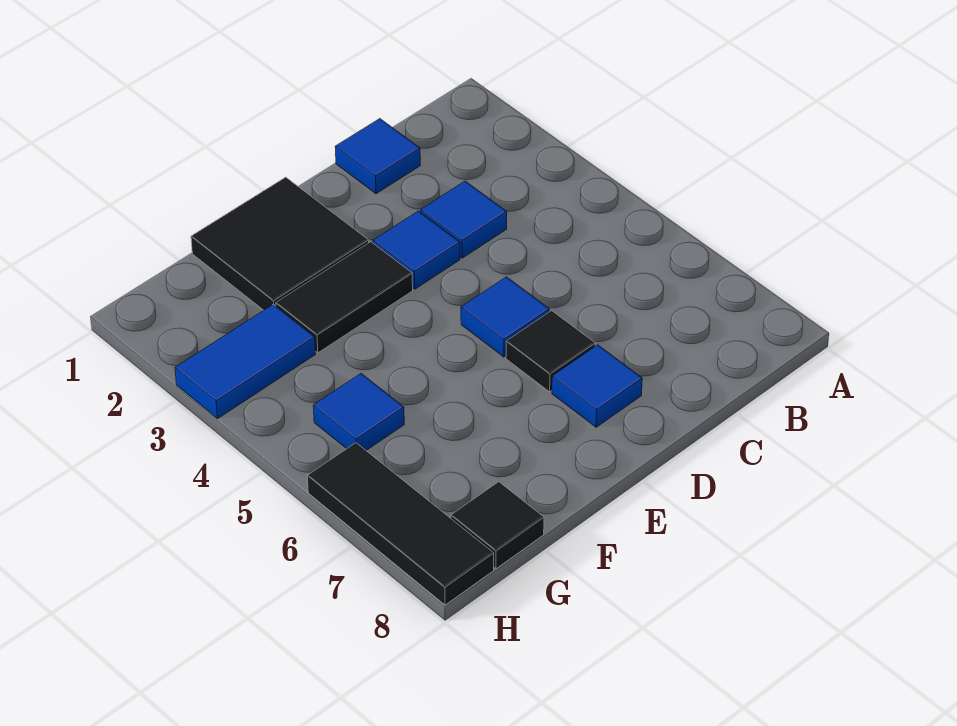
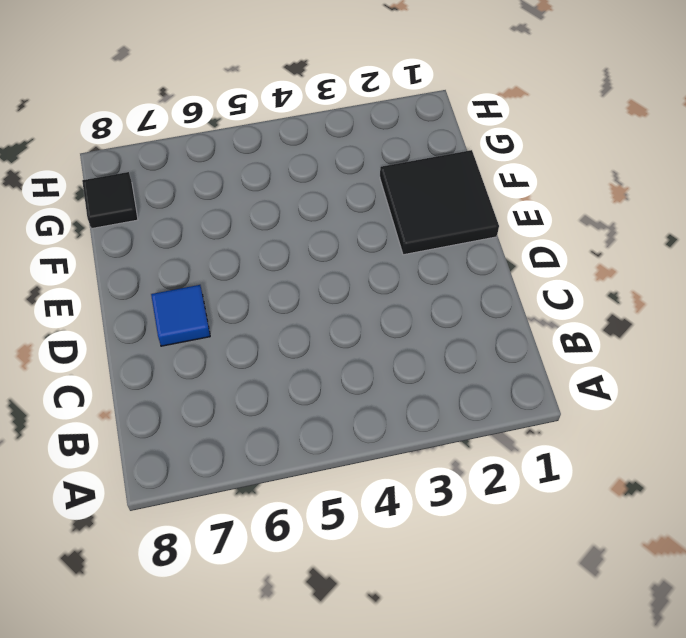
none -> blue 1x1 tile [335,119,420,194]
none -> blue 1x1 tile [421,181,507,258]
none -> blue 1x1 tile [373,211,460,289]

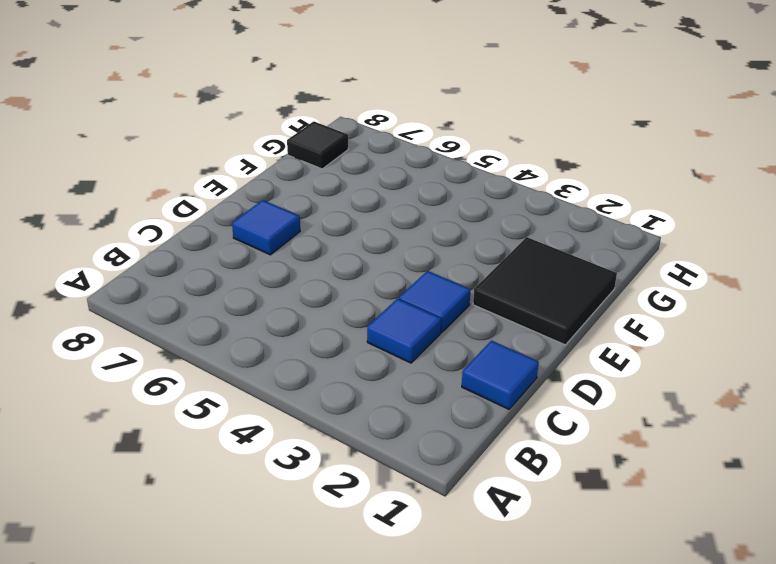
none -> blue 1x1 tile [461,277,549,357]
none -> black 1x1 tile [506,311,595,392]
none -> black 1x2 tile [276,242,413,353]

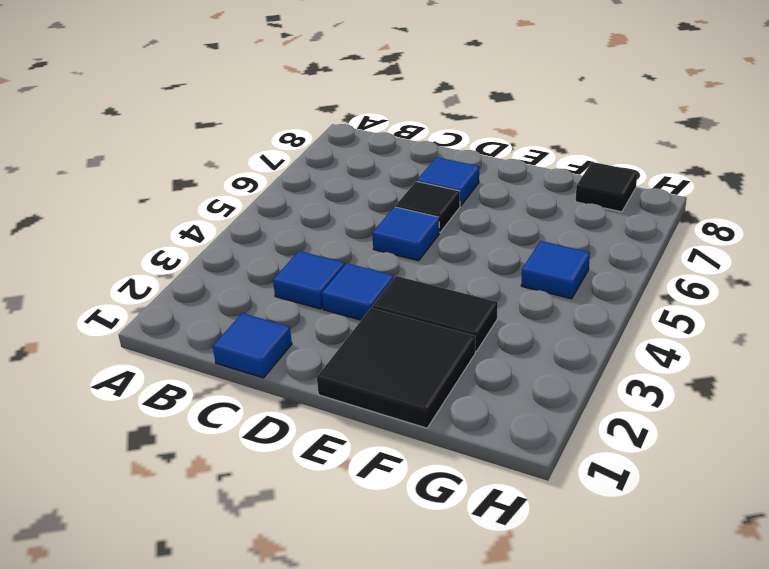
none -> blue 1x2 tile [175,304,316,418]
none -> black 1x3 tile [307,443,494,605]

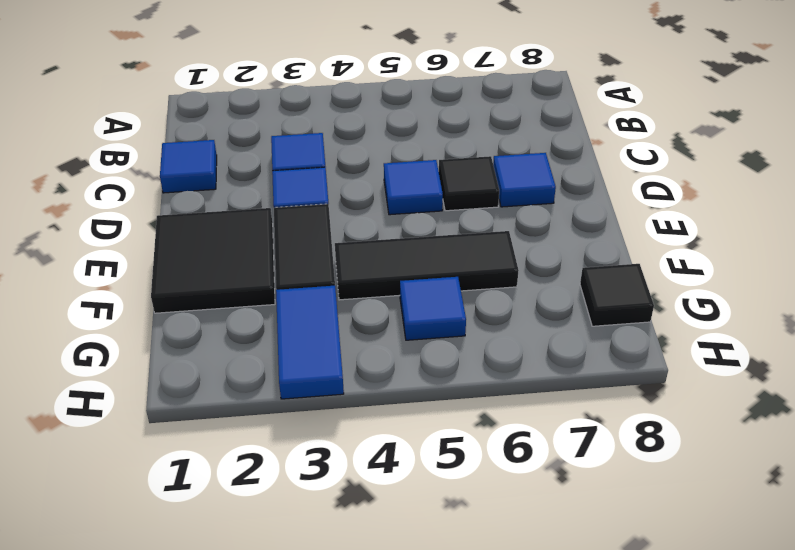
black 1x3 tile [335,231,519,300] -> black 1x3 tile moved to [307,443,494,605]

